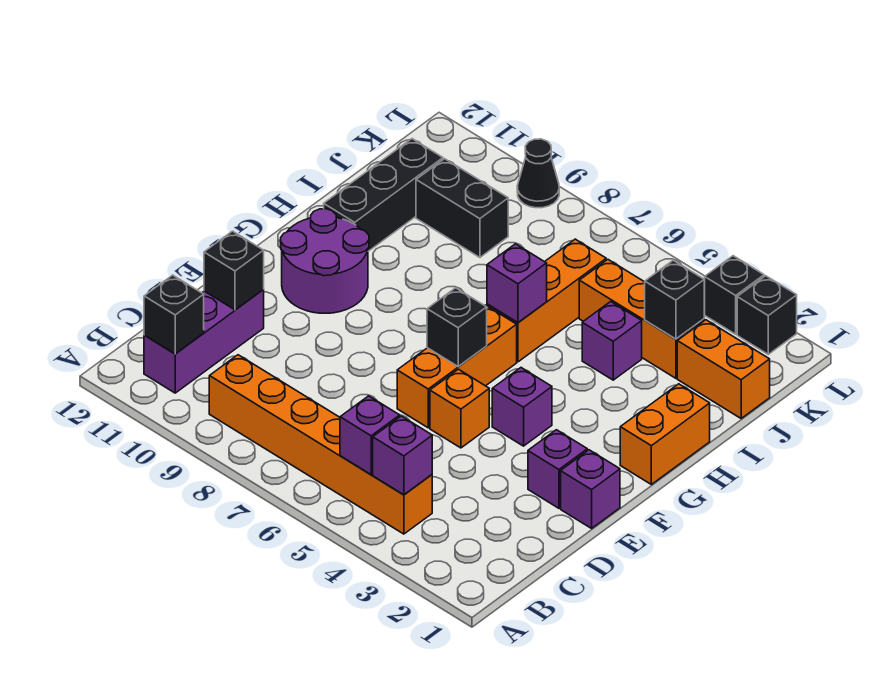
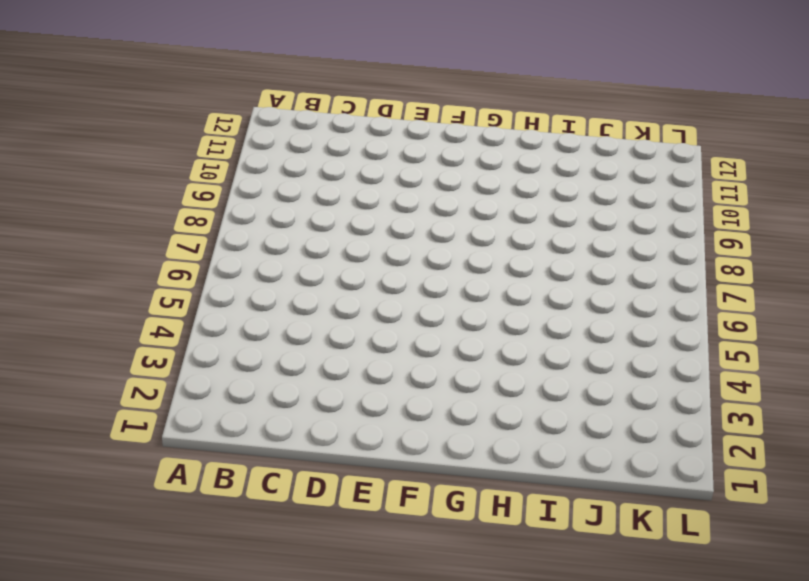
none -> orange 1x6 brick [209,355,432,534]
none -> purple 1x3 brick [144,290,264,393]
none -> purple 1x1 brick [561,450,620,528]

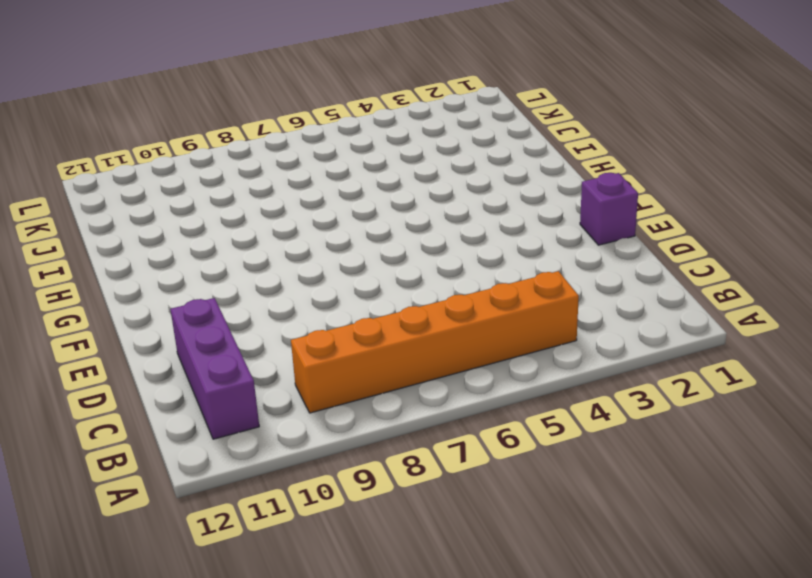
none -> purple 1x1 brick [528,430,587,508]
none -> orange 1x1 brick [430,369,489,448]
none -> orange 1x3 brick [397,305,517,428]

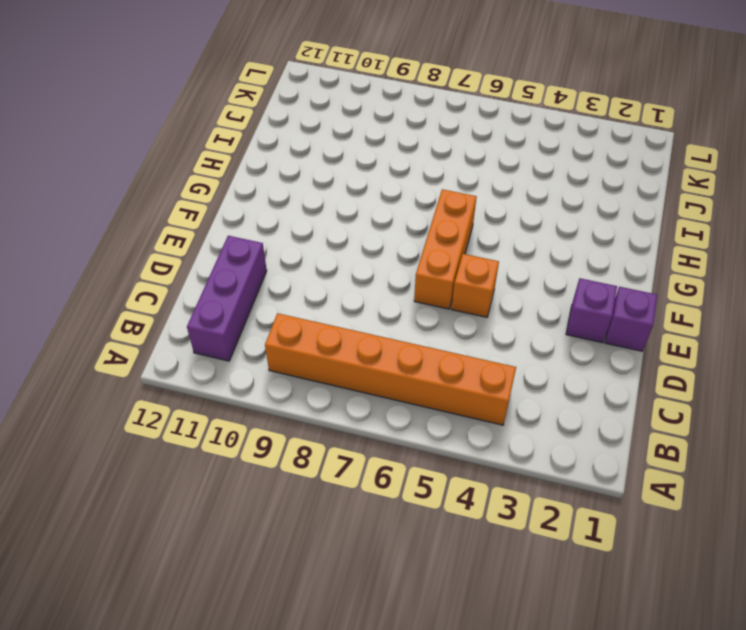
none -> purple 1x1 brick [492,368,552,446]
none -> purple 2x2 round brick [281,209,369,313]
none -> orange 1x2 brick [620,384,710,484]

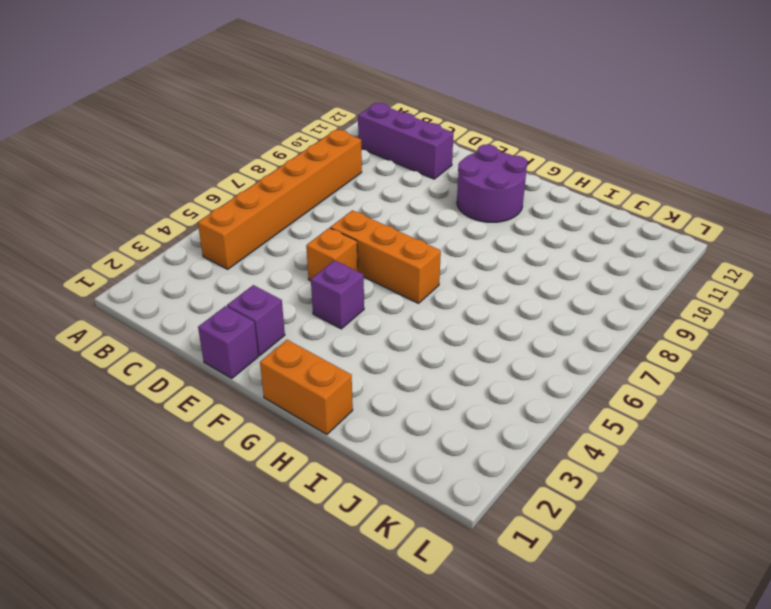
none -> orange 1x3 brick [487,239,606,362]
none -> black 1x3 brick [324,139,443,251]
none -> purple 1x1 brick [582,301,642,380]

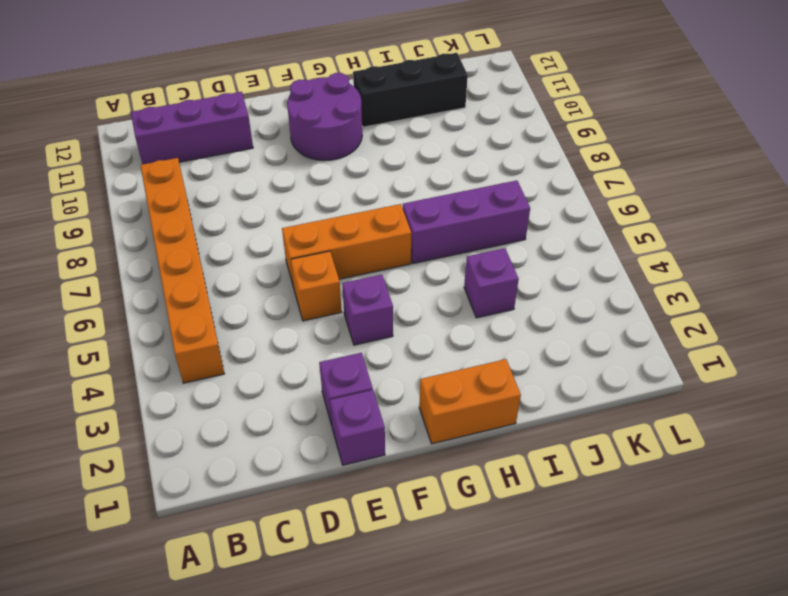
purple 1x3 brick [403,180,530,264] -> orange 1x3 brick [487,239,606,362]
none -> orange 1x2 brick [677,320,770,418]
none -> orange 1x3 brick [579,260,704,378]
none -> black 1x2 brick [416,159,508,257]

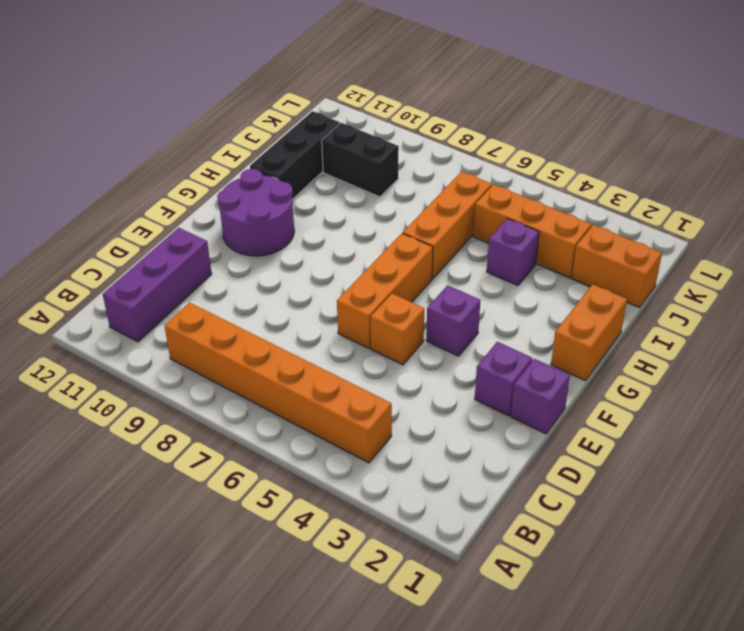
none -> black 1x1 brick [737,276,797,354]
none -> black 1x1 brick [704,256,764,334]
none -> black 1x1 cone [517,139,559,208]

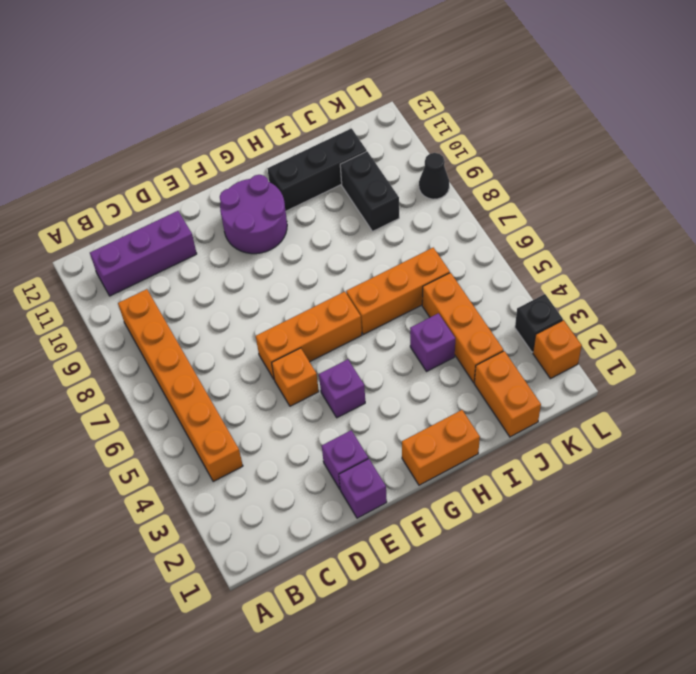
orange 1x1 brick [533,320,582,379] -> black 1x1 brick [737,276,797,354]
none -> purple 1x1 brick [373,416,432,495]
none -> purple 1x1 brick [340,396,400,475]
none -> black 1x1 brick [144,275,204,354]

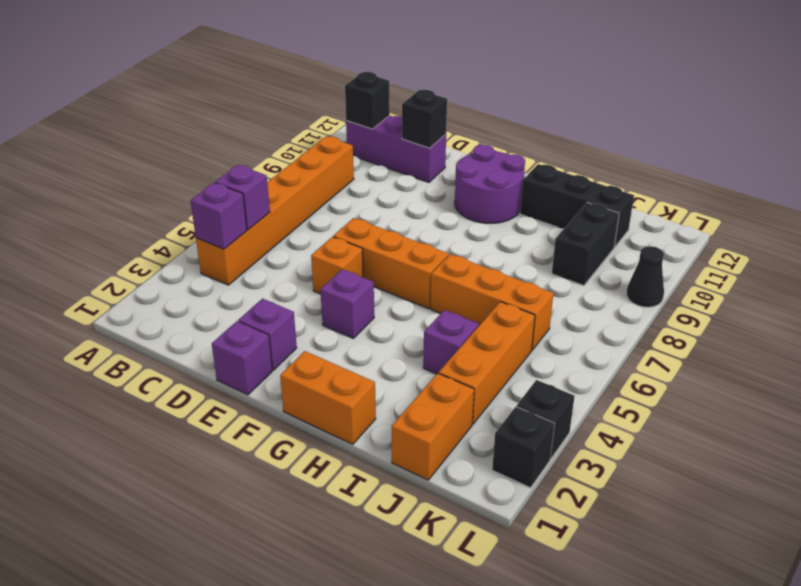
none -> black 1x1 brick [427,288,487,367]
none -> purple 1x1 brick [487,244,547,322]
none -> black 1x1 brick [645,260,704,339]

